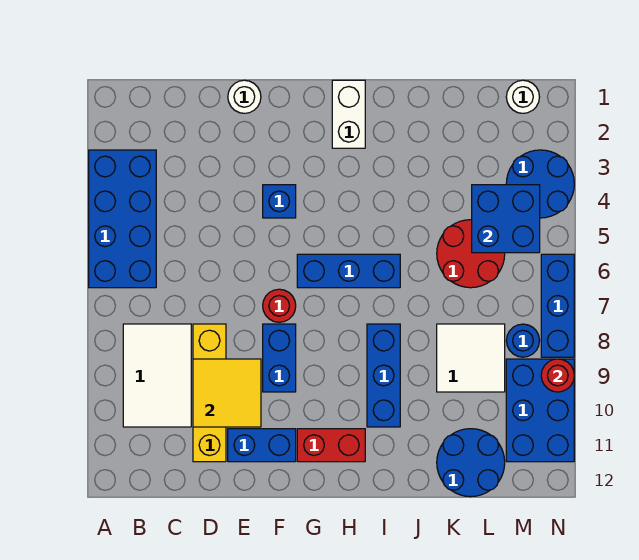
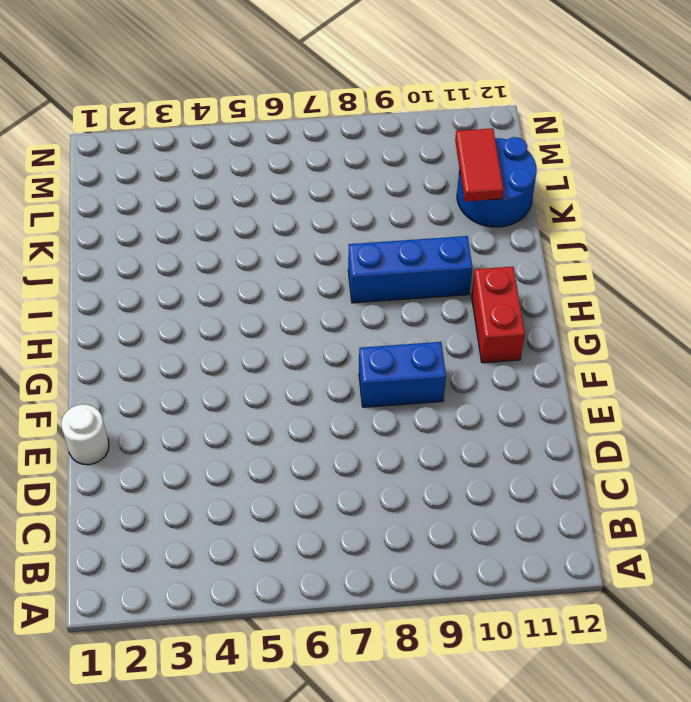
red 1x2 tile [455,128,504,201] -> none
none -> blue 2x4 brick [89,150,156,288]
none -> white 2x3 tile [123,324,191,427]
none -> yellow 1x4 brick [193,324,226,462]

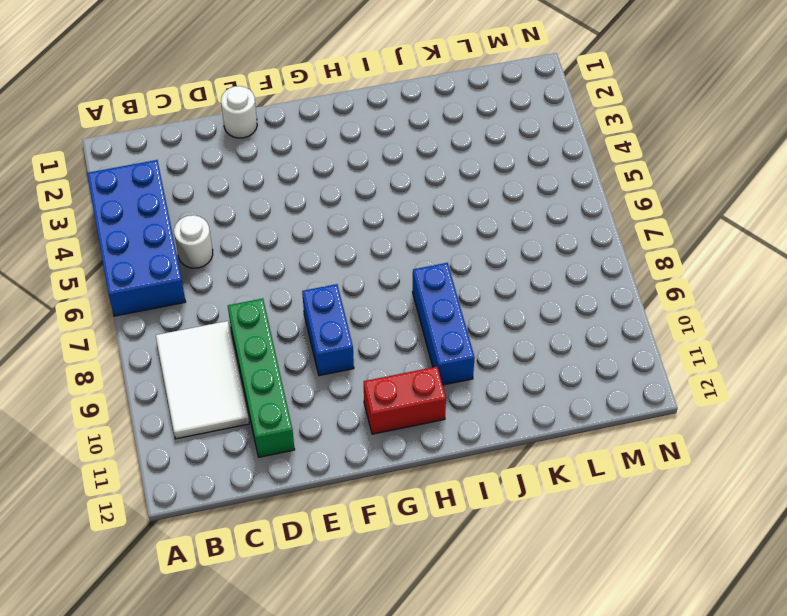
white 1x1 round brick [174,215,213,268] -> white 1x1 round brick moved to [506,80,539,113]
green 1x4 brick [228,299,295,457] -> yellow 1x4 brick [193,324,226,462]
none -> blue 1x2 brick [228,429,296,462]
none -> blue 1x1 brick [263,185,296,218]
none -> red 1x1 round brick [263,289,296,322]

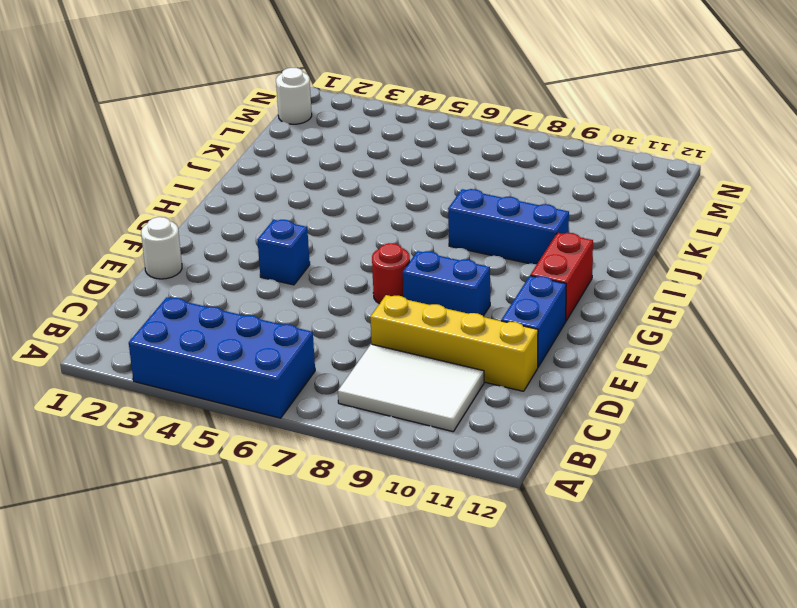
none -> blue 1x3 brick [297,254,400,288]
none -> white 1x2 brick [332,80,365,148]
none -> red 2x2 round brick [437,220,505,288]

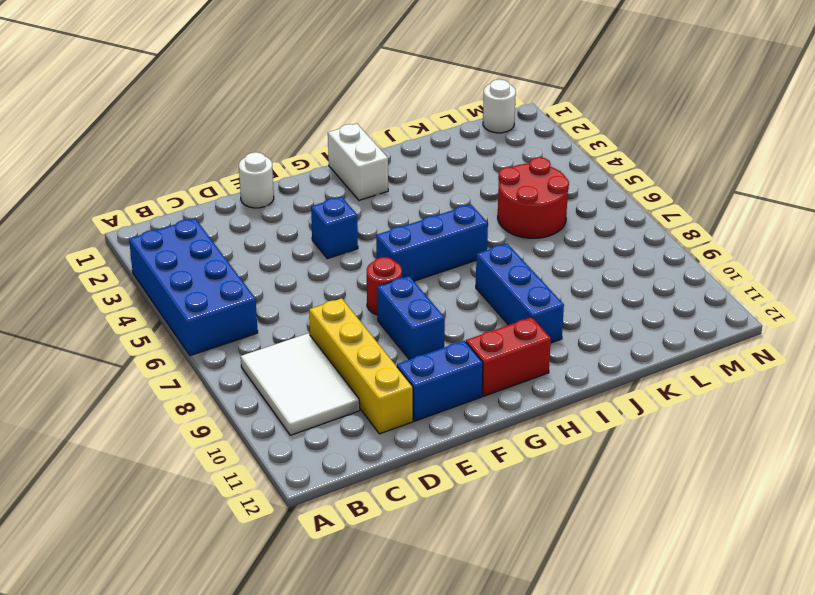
none -> white 2x2 tile [437,324,505,392]
none -> blue 2x2 round brick [437,429,505,497]
none -> blue 2x2 round brick [506,150,574,218]

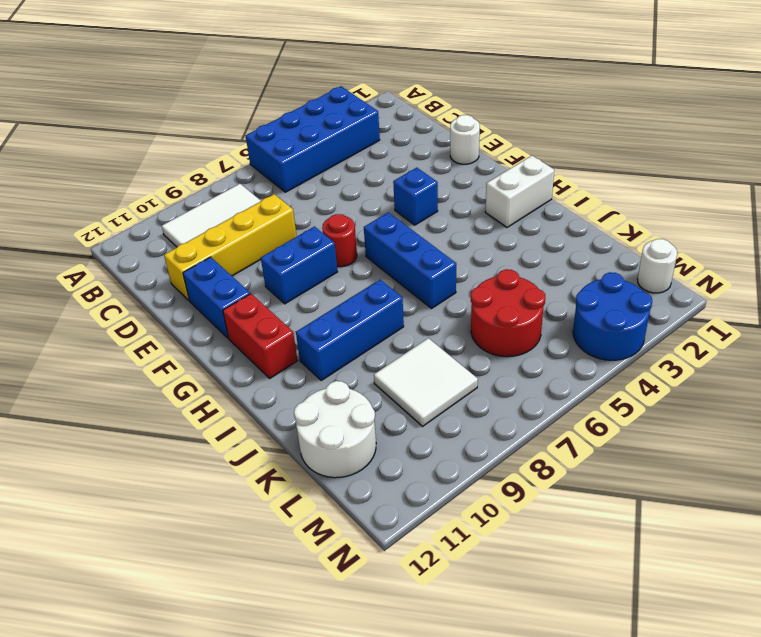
white 2x2 round brick [294,381,376,478] -> blue 2x2 round brick [437,429,505,497]
none -> blue 1x1 round brick [506,324,540,357]
none -> blue 2x3 brick [506,359,574,462]
none -> blue 1x3 brick [541,254,574,357]

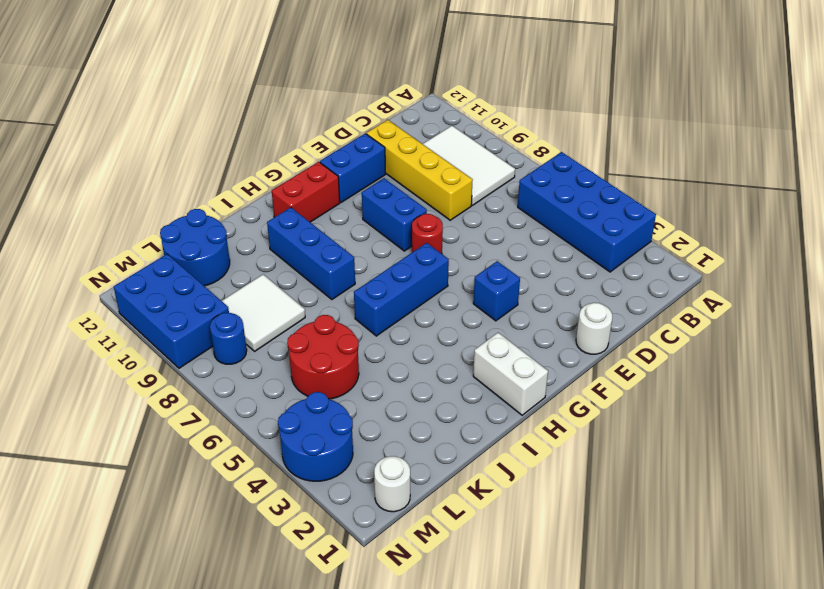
none -> blue 1x3 brick [541,254,574,357]
none -> yellow 2x2 tile [193,359,261,427]
none -> blue 2x2 brick [472,185,540,253]

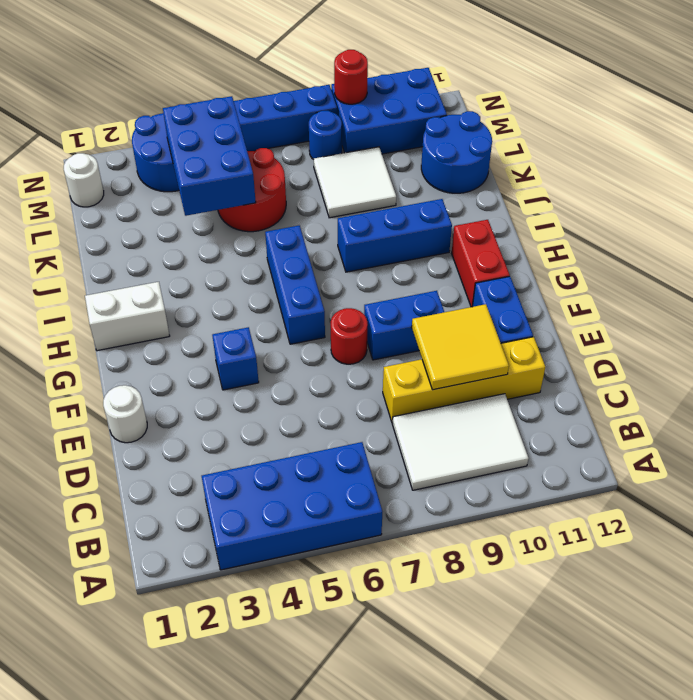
blue 2x3 brick [163,96,256,216] -> blue 2x2 brick [472,185,540,253]

